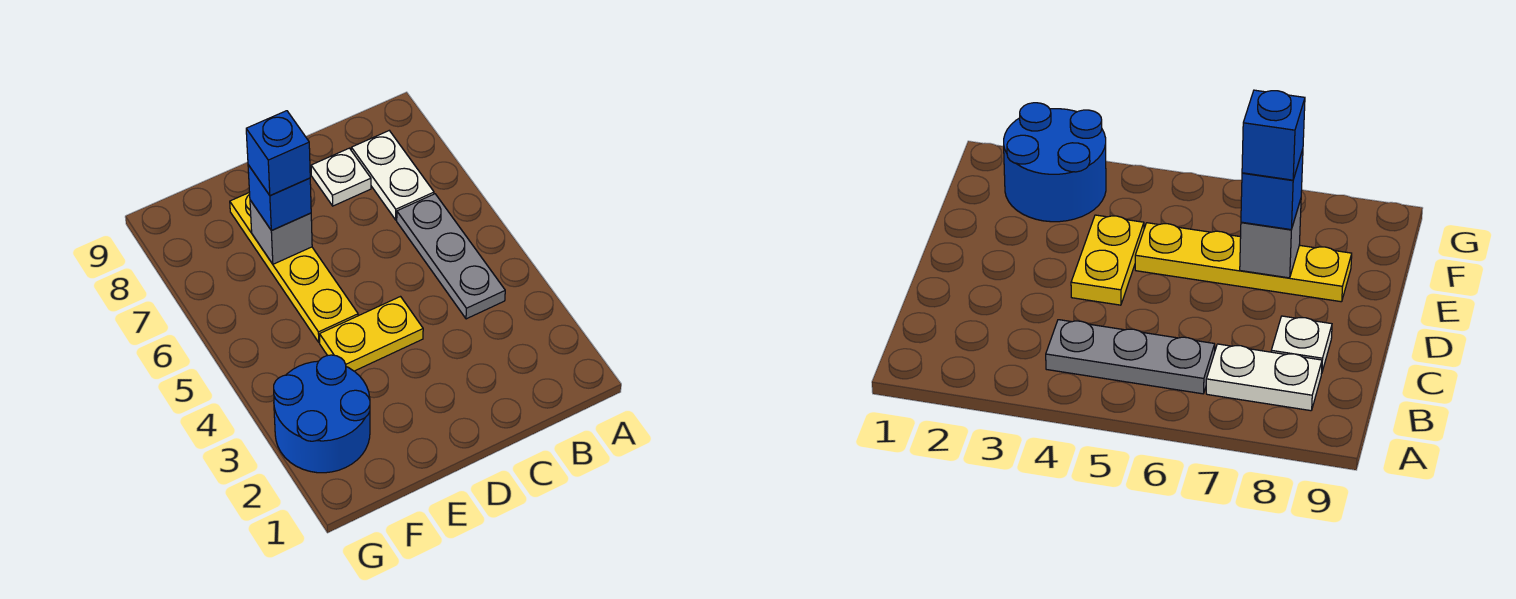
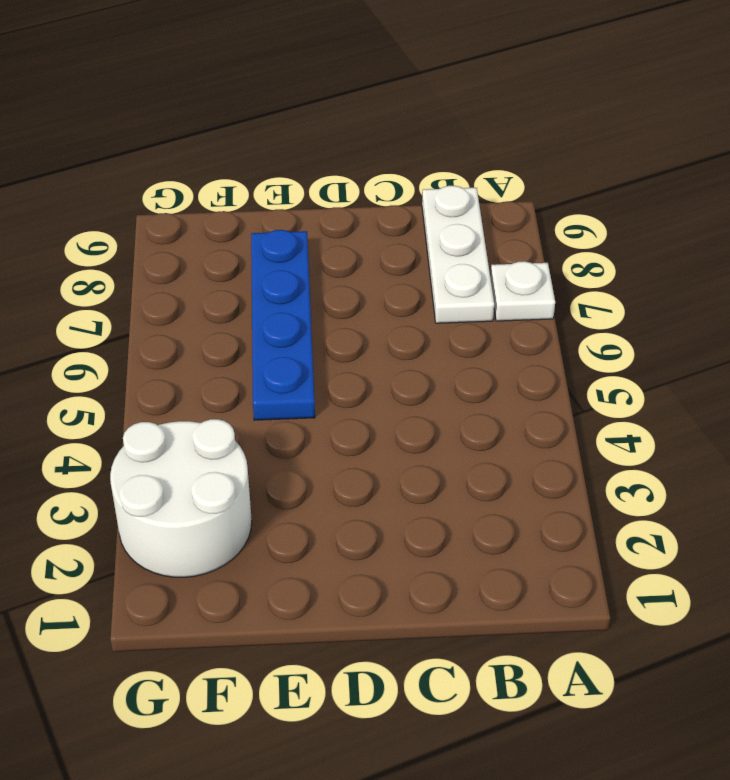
white 1x1 plate [490,261,555,321] -> white 1x1 plate moved to [311,148,371,206]
white 1x3 plate [422,186,494,323] -> white 1x2 plate [351,131,434,220]
blue 1x4 plate [251,230,315,420] -> yellow 1x4 plate [230,192,358,342]
white 2x2 round brick [110,419,252,577] -> blue 2x2 round brick [274,355,370,473]
none -> grey 1x3 plate [397,194,505,319]
none -> yellow 1x2 plate [320,297,423,371]

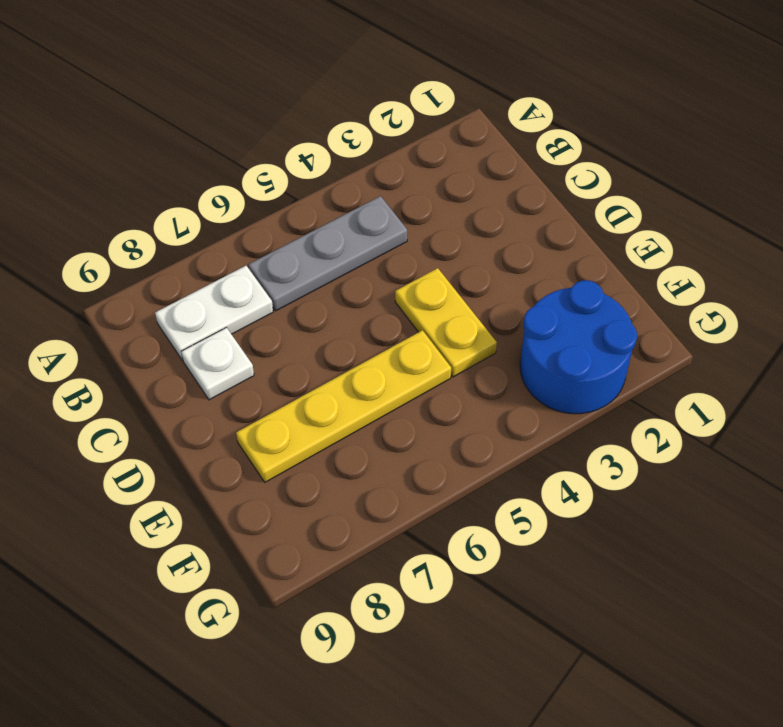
none -> grey 1x1 brick [250,200,312,264]
none -> blue 1x1 brick [248,165,311,231]

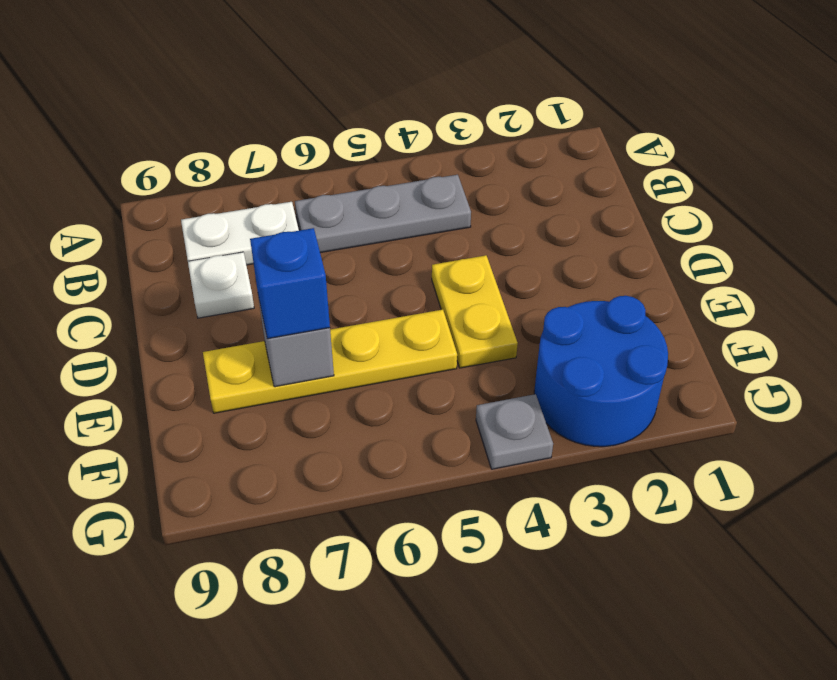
grey 1x1 plate [476,394,553,469] -> none
none -> blue 1x1 brick [246,111,310,196]

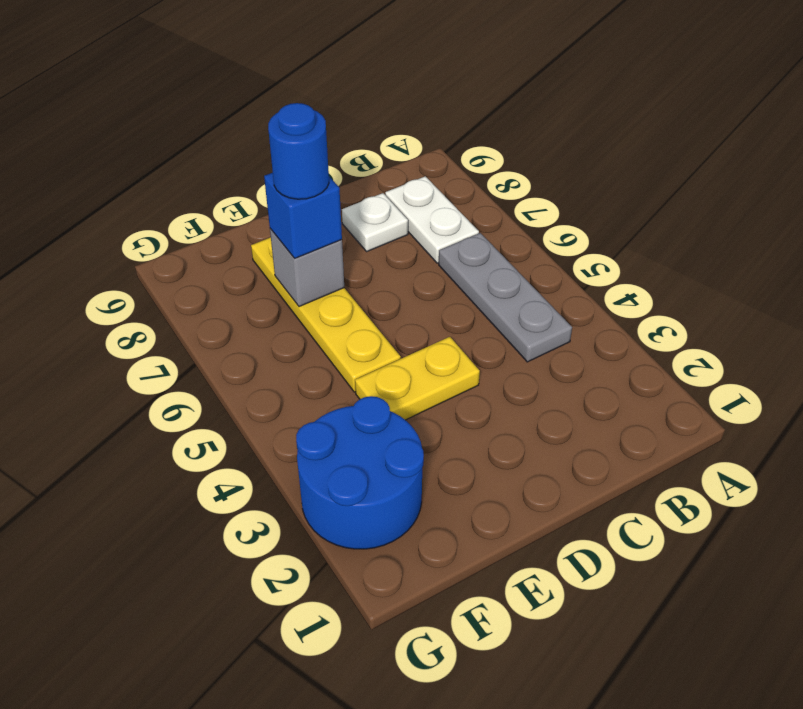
blue 1x1 round brick [268,103,329,199] -> blue 1x1 brick [246,111,310,196]

